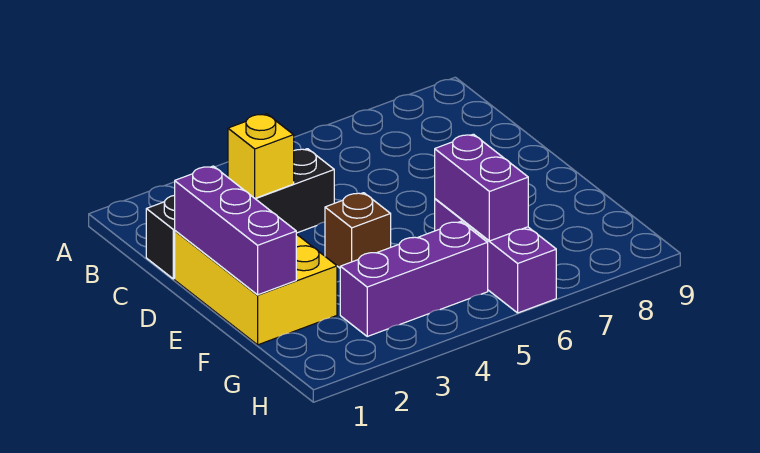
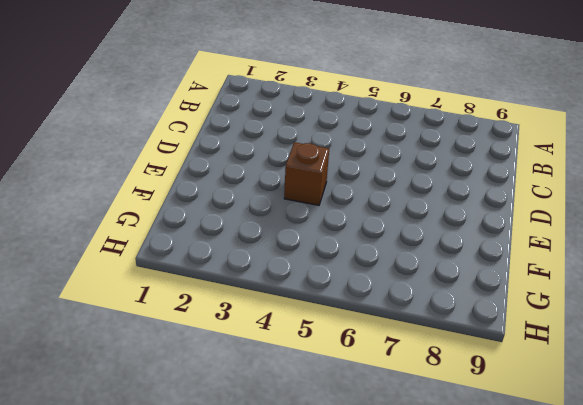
none -> black 1x4 brick [146,149,334,279]
none -> yellow 2x3 brick [175,231,337,345]

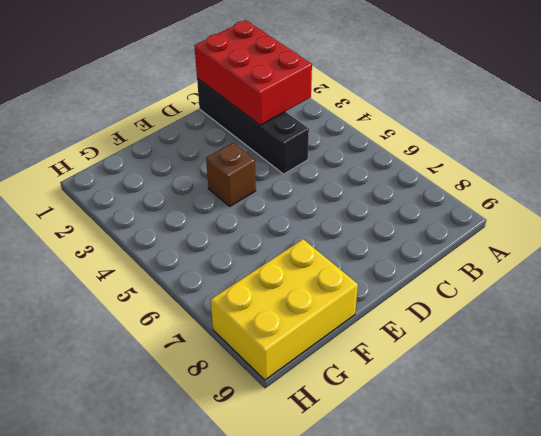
red 2x3 brick [194,20,312,125] -> yellow 1x1 brick [228,114,294,198]
yellow 2x3 brick [211,239,358,380] -> yellow 2x3 brick moved to [175,231,337,345]
none -> purple 1x3 brick [435,199,556,313]
none -> purple 1x3 brick [340,221,488,336]

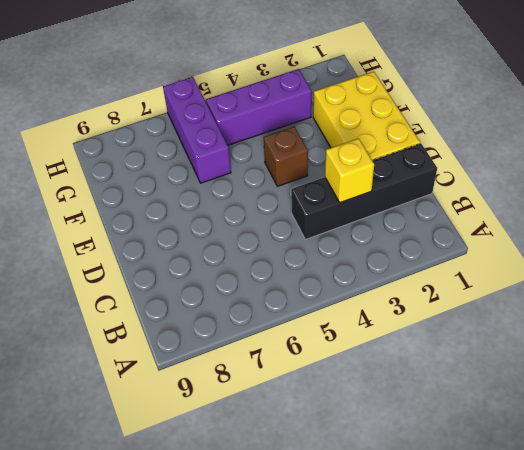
none -> purple 1x3 brick [175,166,296,295]
none -> purple 1x2 brick [435,134,528,241]

